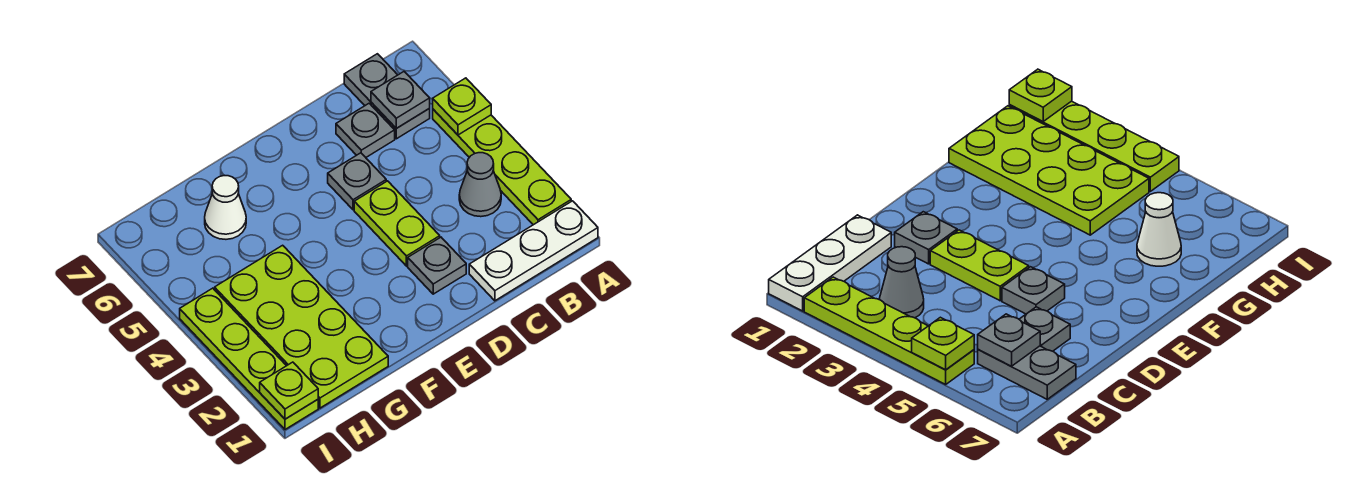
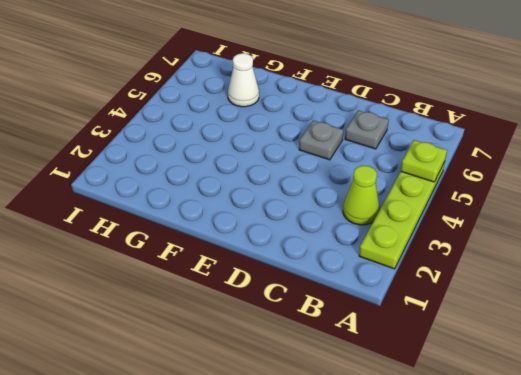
lime 1x1 cone [343,165,380,225] -> grey 1x1 cone [459,153,501,217]
none -> white 1x3 plate [469,201,598,301]
none -> grey 1x2 plate [344,54,430,139]
none -> grey 1x1 plate [408,237,466,294]

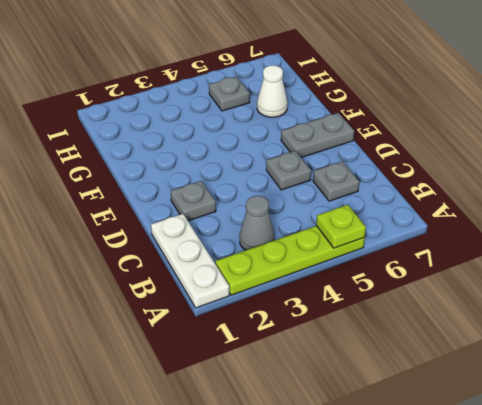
grey 1x2 plate [281,113,354,158] -> grey 1x2 plate moved to [344,54,430,139]
grey 1x1 plate [209,76,250,111] -> grey 1x1 plate moved to [371,72,430,128]
none -> lime 1x2 plate [354,181,440,266]
none -> lime 2x4 plate [215,245,388,408]
none -> lime 1x4 plate [180,288,318,429]

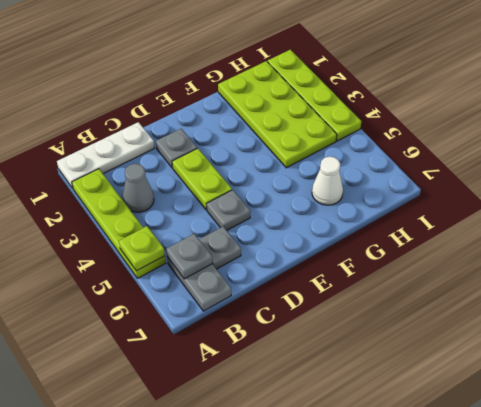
none -> lime 1x1 plate [260,362,318,419]

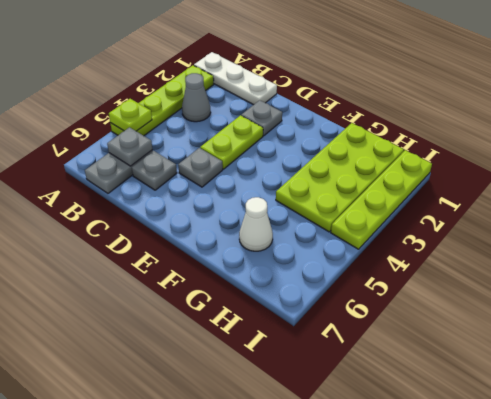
none -> lime 1x1 plate [260,362,318,419]

